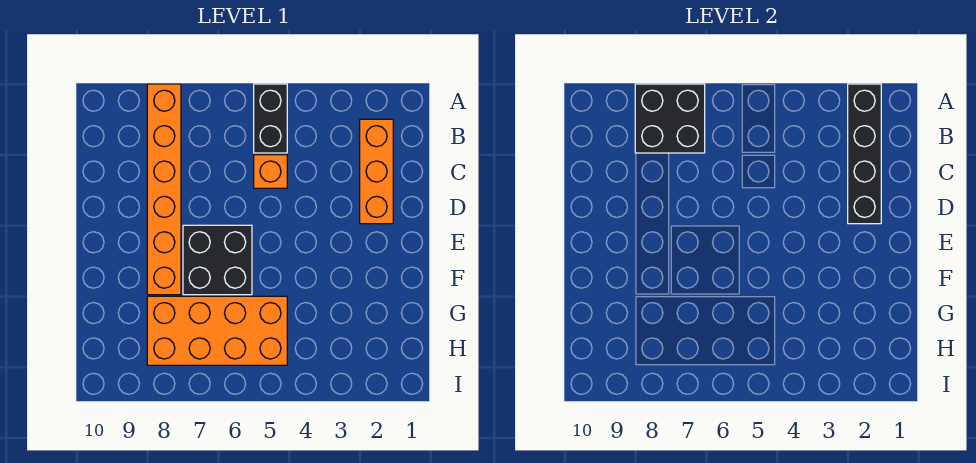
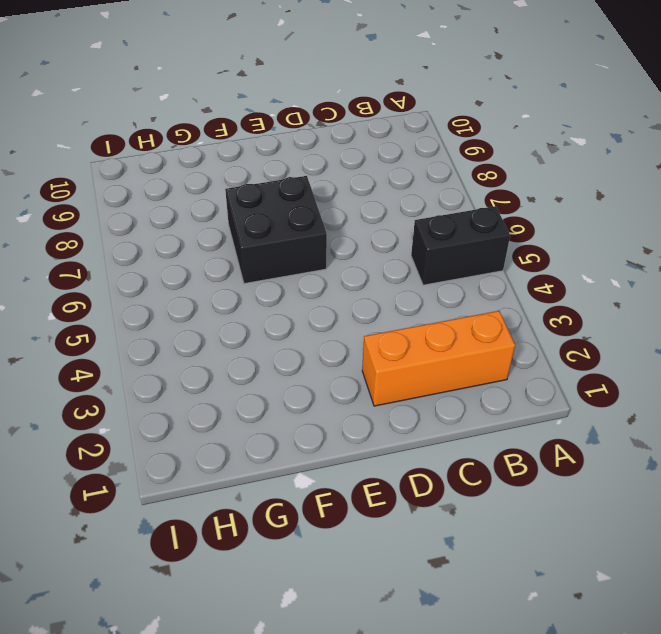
none -> orange 1x6 brick [147,84,181,295]
none -> orange 1x1 brick [254,155,287,188]

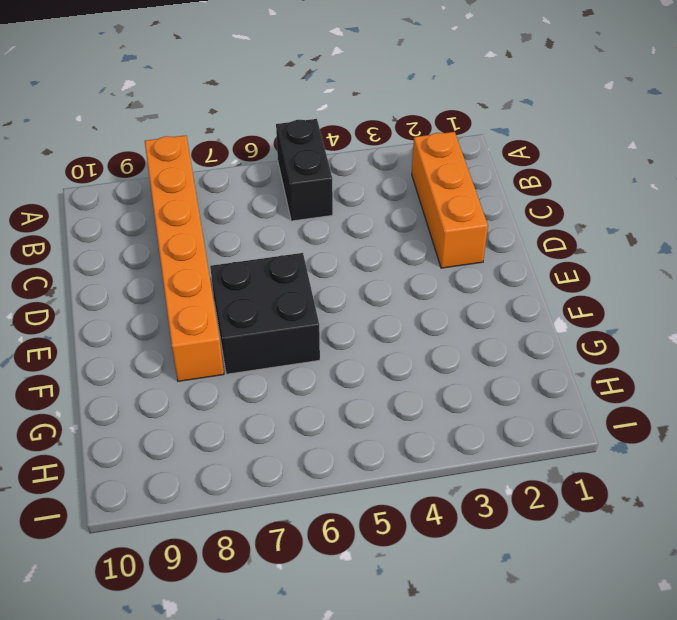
none -> orange 1x1 brick [254,155,287,188]
none -> orange 2x4 brick [147,296,287,365]

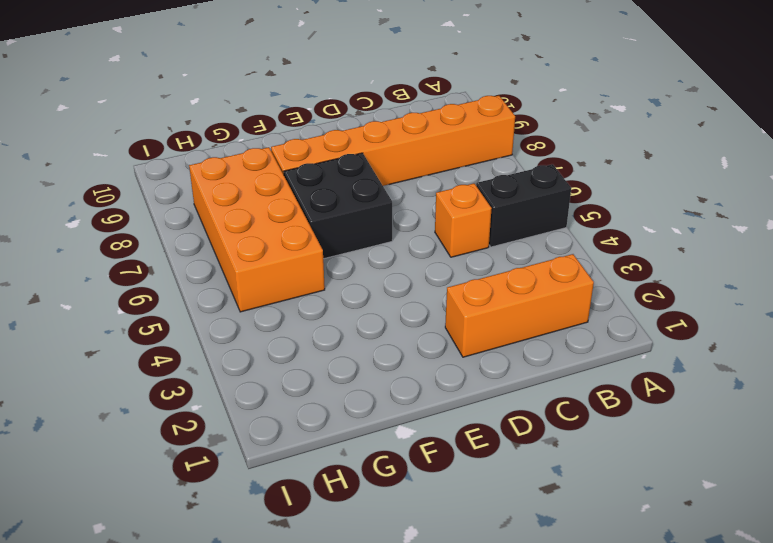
none -> black 1x4 brick [848,84,881,224]
none -> black 2x2 brick [635,84,705,153]

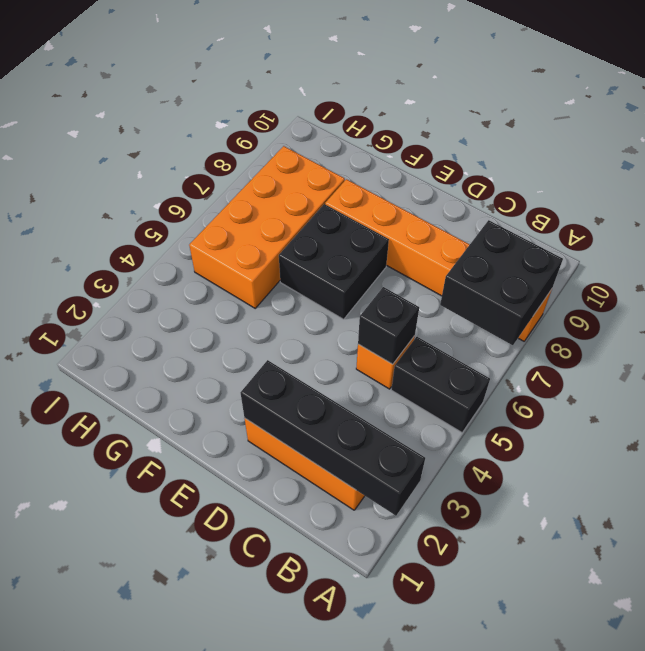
black 1x1 brick [358,287,419,364] -> none

